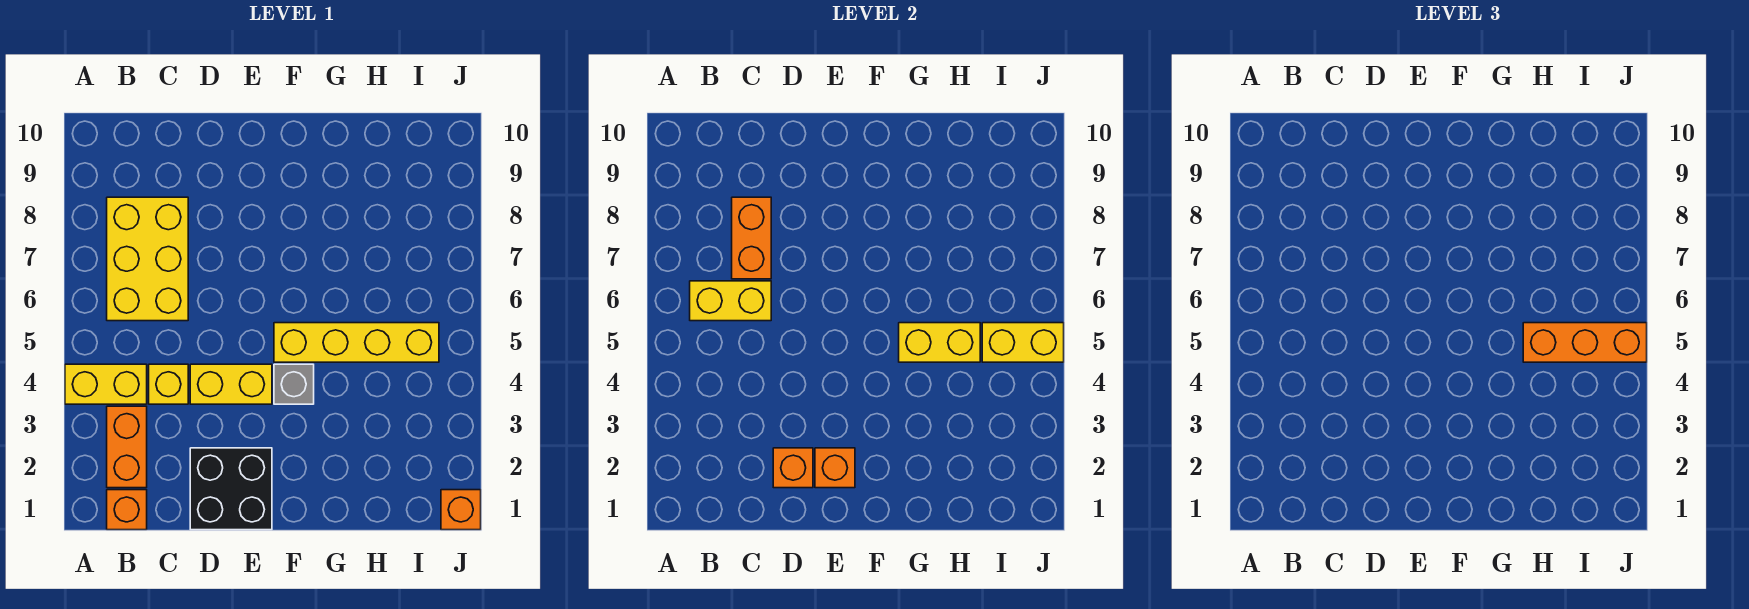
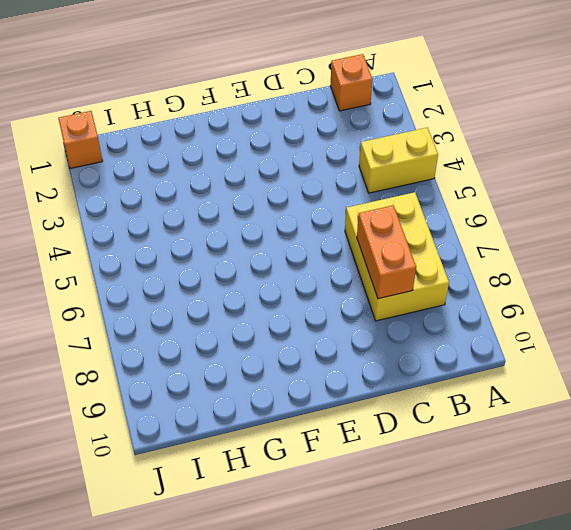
none -> orange 1x2 brick [107,406,147,488]
none -> yellow 1x1 brick [149,364,188,404]
none -> black 2x2 brick [190,448,272,530]

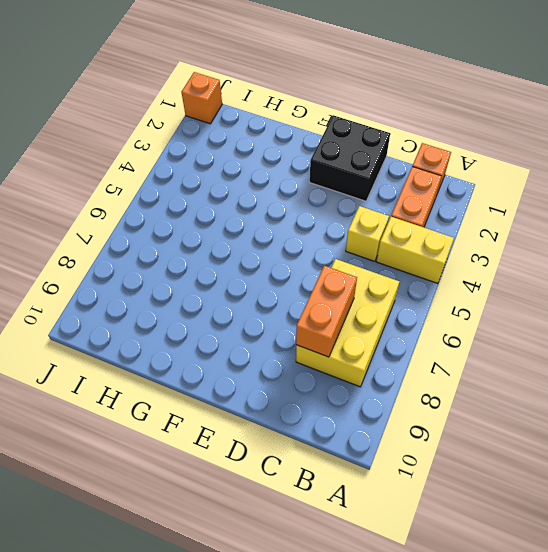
none -> yellow 1x2 brick [190,364,272,404]
none -> grey 1x1 brick [274,364,314,404]
none -> yellow 1x4 brick [274,323,439,362]

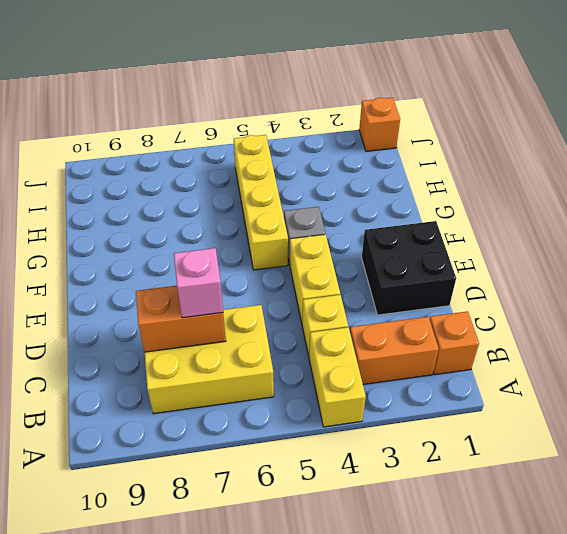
pink 1x1 brick [174,248,223,318] -> none
none -> yellow 1x2 brick [690,281,771,321]
none -> orange 1x1 brick [773,448,813,488]
none -> orange 1x1 brick [815,448,855,488]

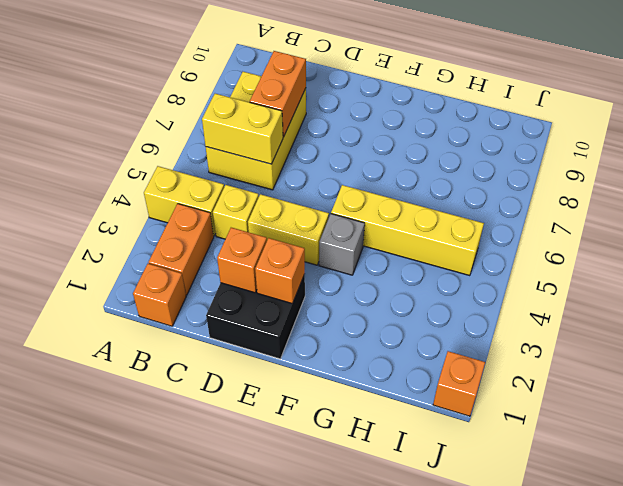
none -> yellow 1x2 brick [899,323,980,362]
none -> yellow 1x2 brick [982,323,1064,362]
none -> orange 1x3 brick [1523,323,1647,362]

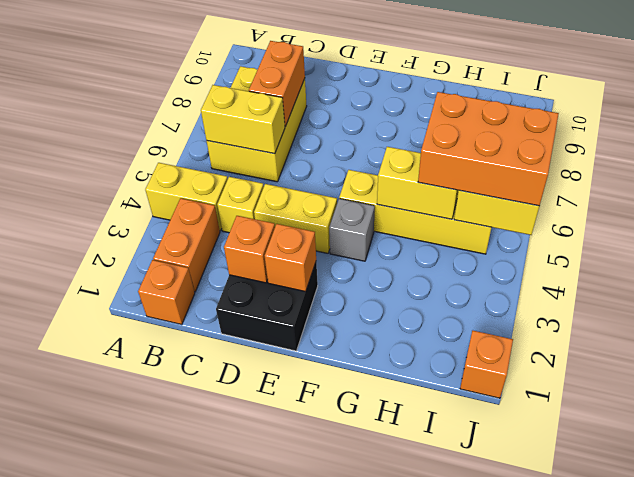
orange 2x3 brick [418,92,559,206] -> orange 1x3 brick [1523,323,1647,362]

